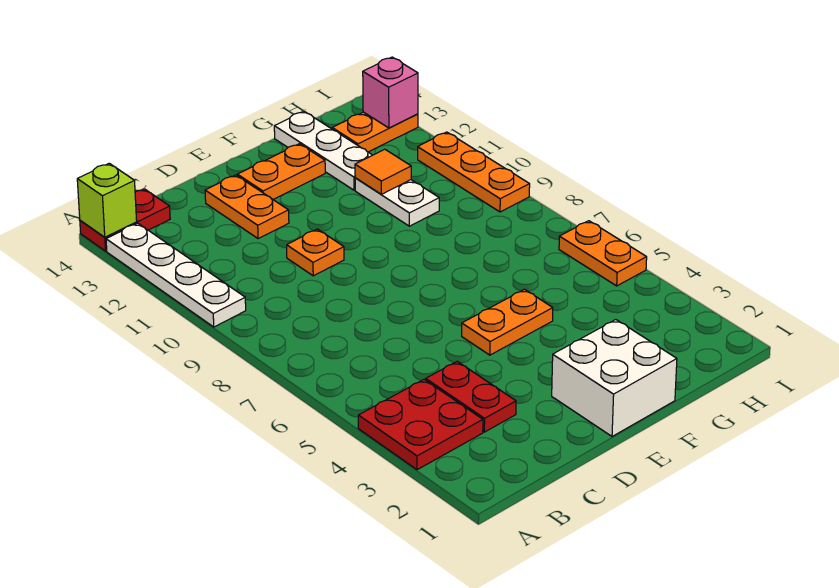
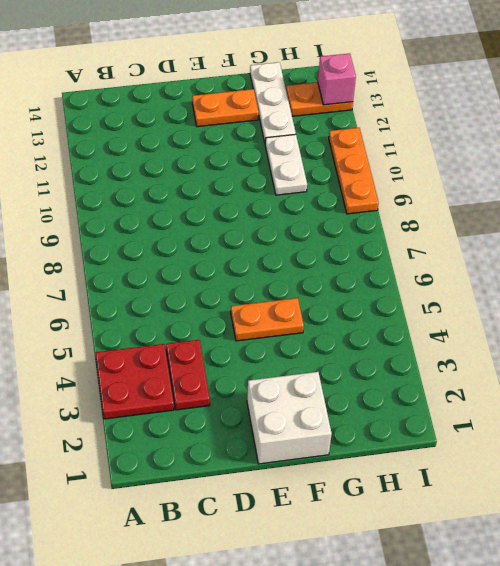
none -> white 1x4 plate [106,223,246,327]
none -> red 1x2 plate [80,189,170,251]
none -> orange 1x1 plate [287,229,344,276]

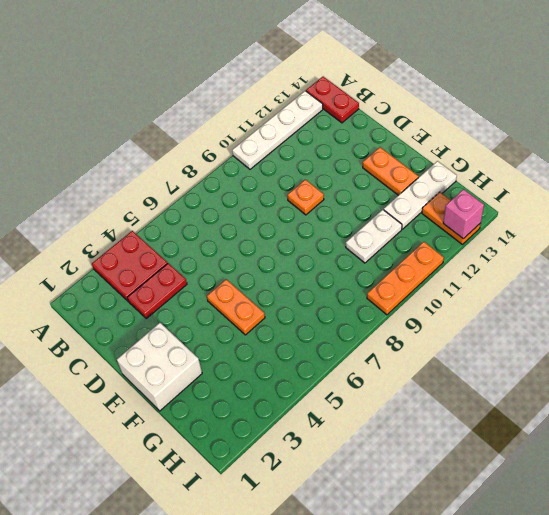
none -> orange 1x2 plate [205,175,289,239]
none -> orange 1x2 plate [559,221,647,286]
none -> lime 1x1 brick [77,163,137,237]

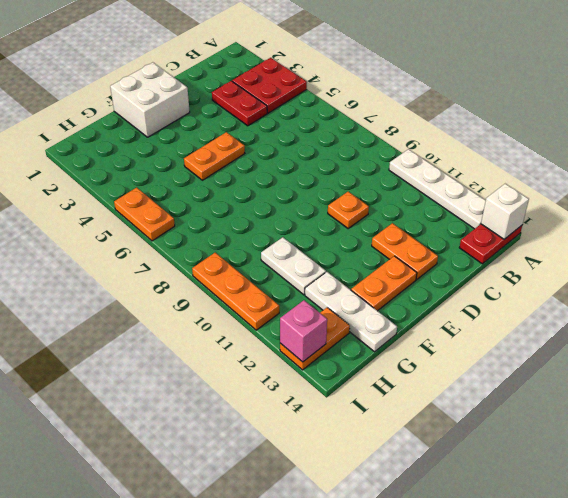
white 1x1 brick [481,184,529,239] -> lime 1x1 brick [77,163,137,237]
none -> orange 1x1 tile [355,149,411,194]

